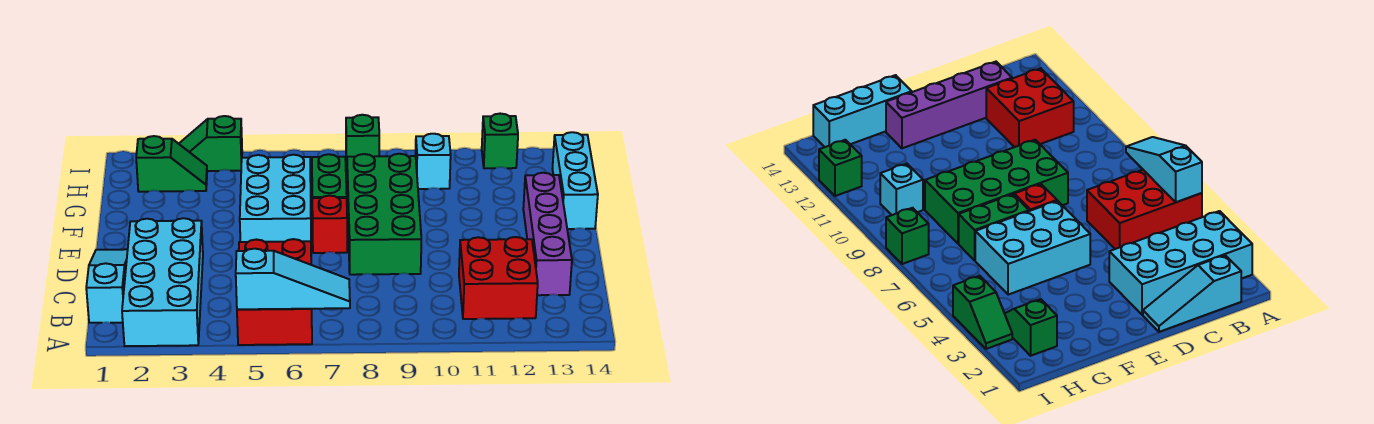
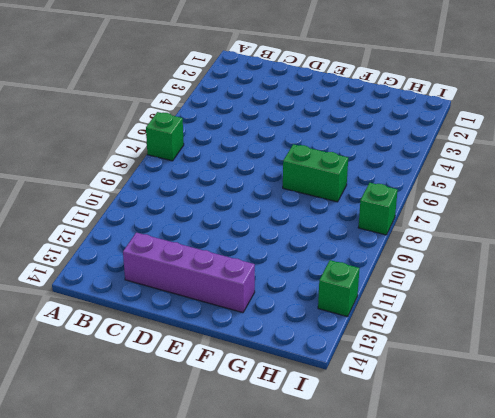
green 1x1 brick [146,112,184,161] -> none
none -> cyan 2x4 brick [122,218,203,346]
none -> red 2x3 brick [237,239,312,345]
none -> cyan 1x3 slope [86,249,128,323]

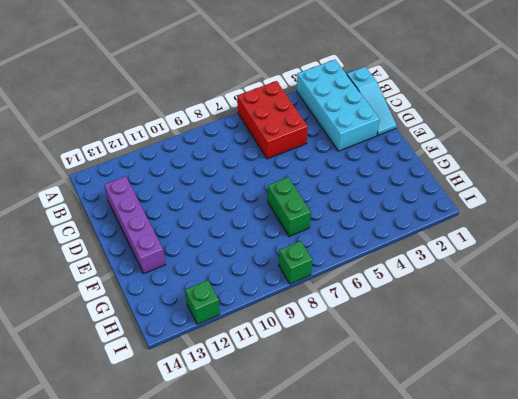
none -> red 2x2 brick [459,237,538,319]
none -> green 2x4 brick [347,154,421,275]
none -> cyan 2x3 brick [240,155,311,242]

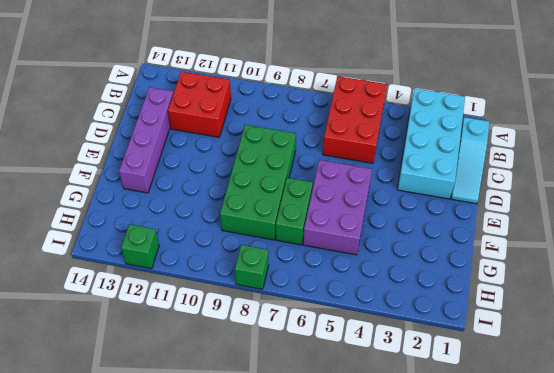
purple 2x3 brick [303,160,372,255] -> cyan 2x3 brick [240,155,311,242]
none -> red 1x1 brick [312,196,347,253]
none -> cyan 1x3 brick [552,132,598,229]
none -> green 1x2 slope [136,136,207,192]

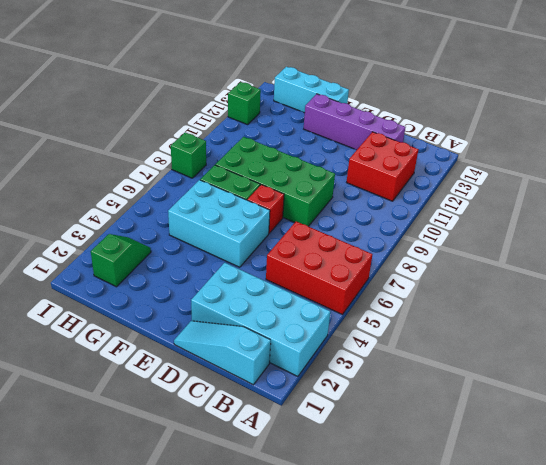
none -> cyan 1x1 brick [415,134,451,189]
none -> green 1x2 slope [179,116,242,171]
none -> cyan 1x3 slope [236,249,350,309]

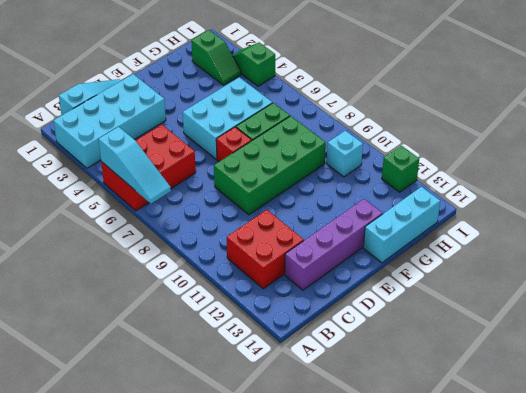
none -> green 1x1 brick [346,115,379,169]

